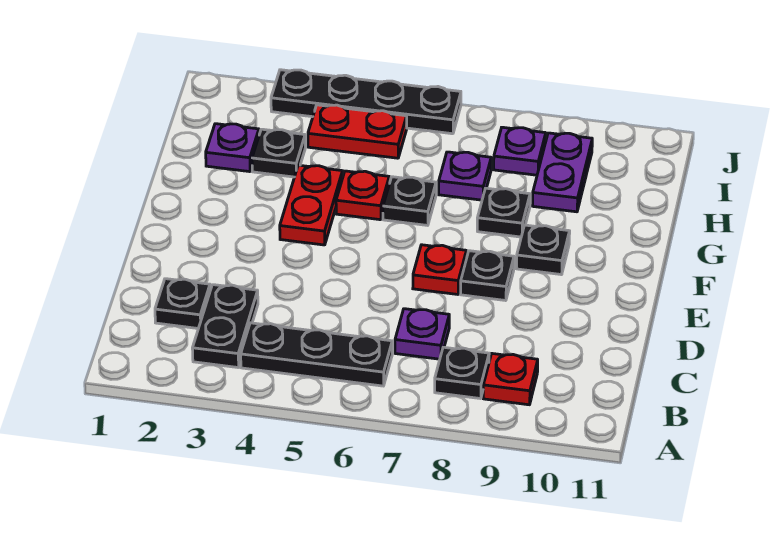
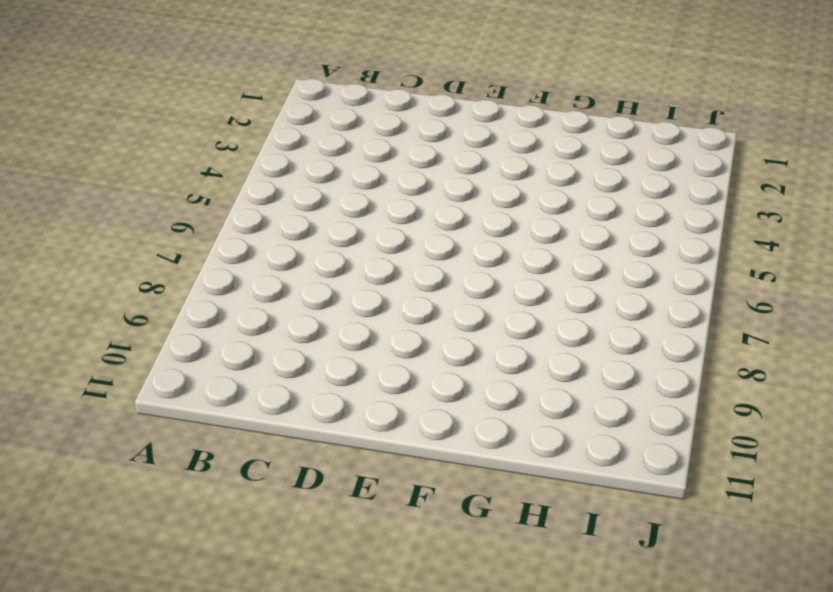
none -> black 1x2 plate [192,285,258,368]
none -> black 1x3 plate [241,323,392,386]
none -> black 1x1 plate [435,347,489,399]

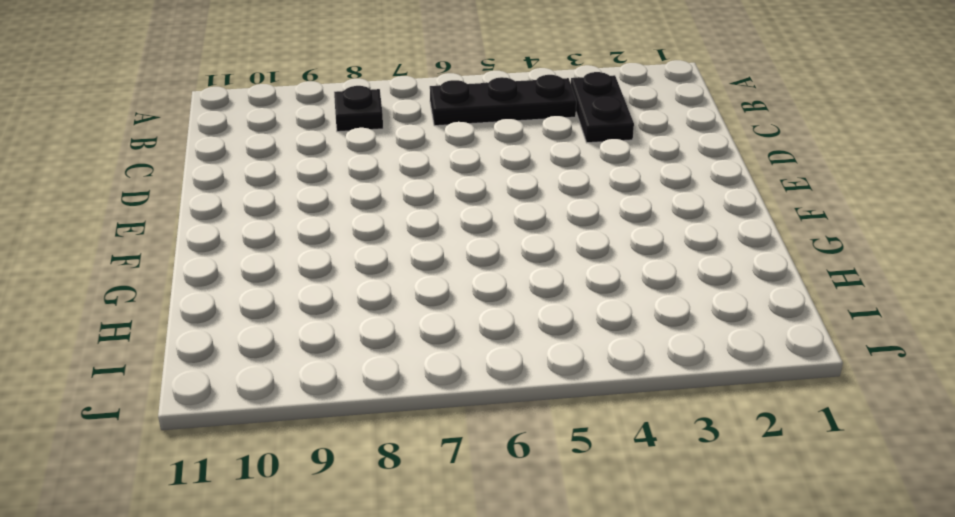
none -> red 1x1 plate [483,354,538,405]
none -> black 1x1 plate [155,279,210,329]
none -> purple 1x1 plate [395,309,449,359]

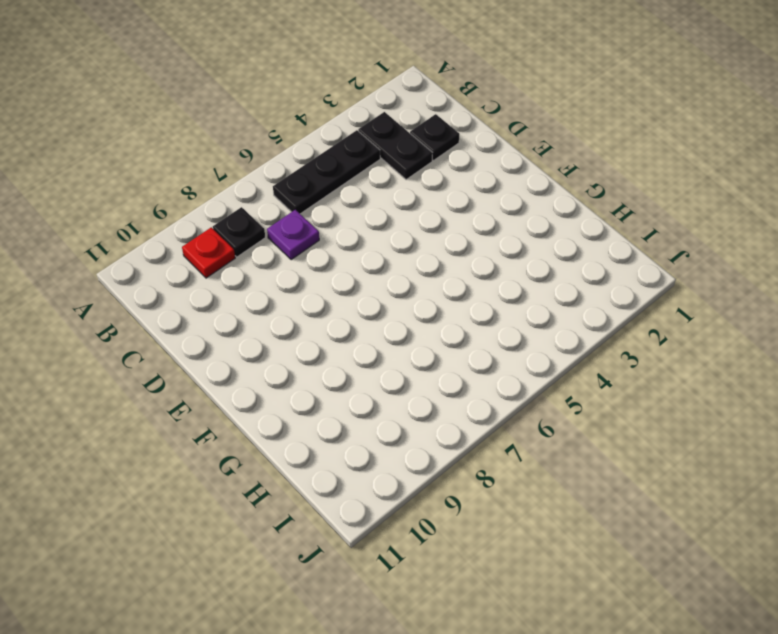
none -> red 1x1 plate [413,245,466,294]
none -> black 1x1 plate [461,251,514,301]
none -> red 1x2 plate [280,165,343,245]

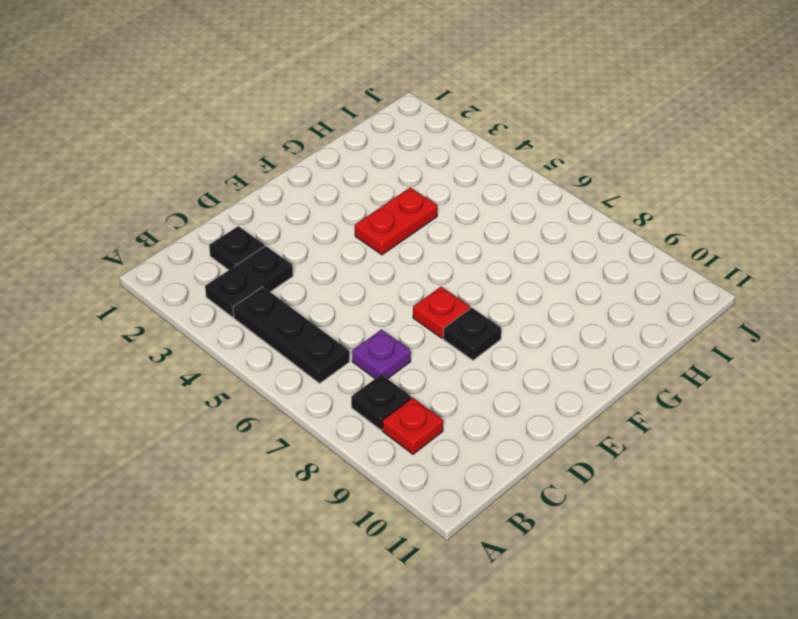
none -> black 1x1 plate [516,225,570,275]
none -> red 1x1 plate [336,171,389,220]
none -> black 1x1 plate [383,177,436,225]

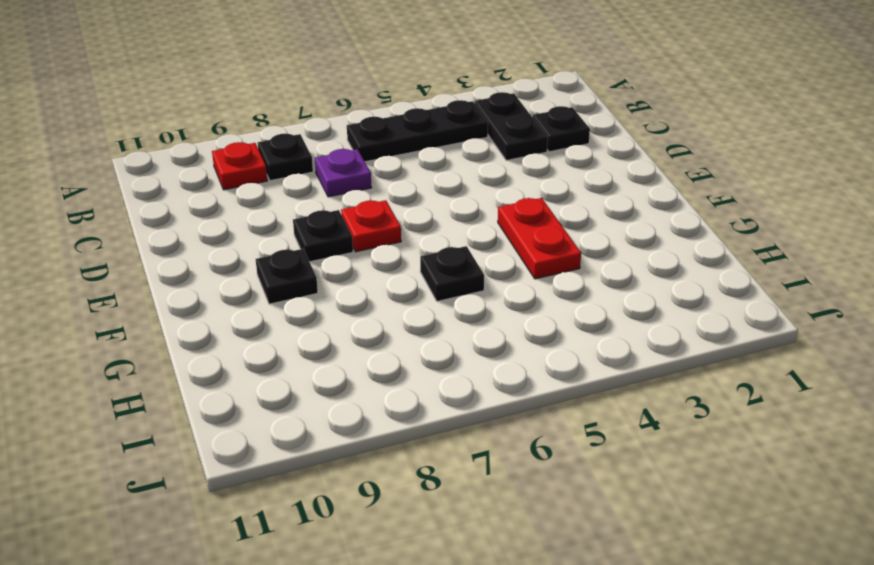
none -> red 1x1 plate [336,171,389,220]
none -> black 1x1 plate [477,188,530,237]
none -> purple 1x1 plate [206,124,259,172]

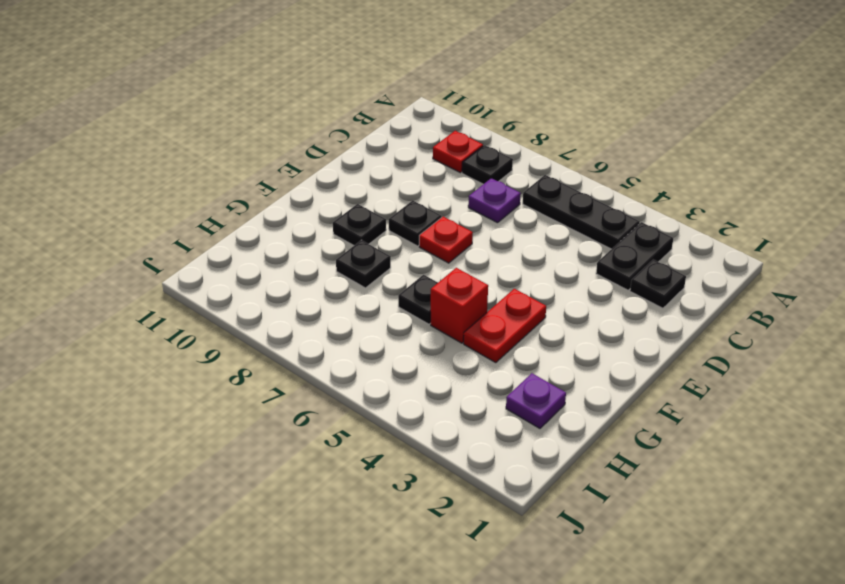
red 1x1 brick [431,268,488,343] -> red 1x1 plate [336,171,389,220]
none -> black 1x1 plate [252,129,305,177]
none -> purple 1x1 plate [439,152,491,200]
none -> purple 1x2 plate [532,133,592,212]

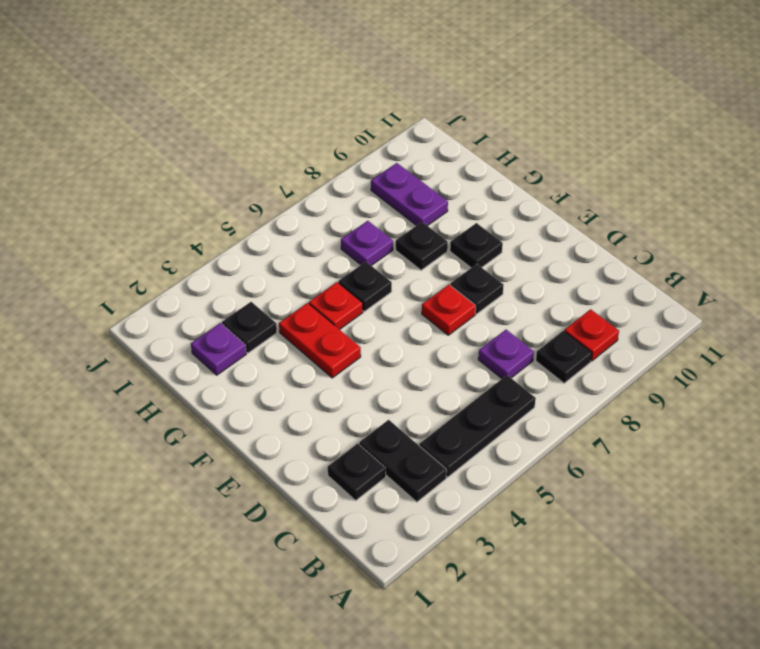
none -> red 1x2 plate [308,105,407,158]
none -> purple 1x1 plate [494,127,546,175]
none -> black 1x4 plate [271,70,461,134]

